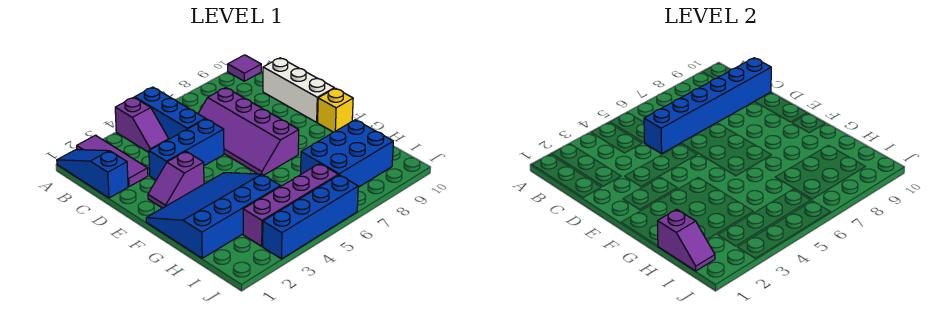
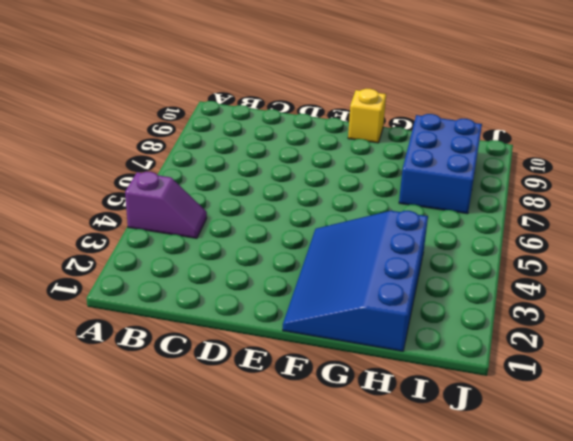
none -> blue 1x3 slope [57,150,128,198]
none -> purple 1x3 tile [77,135,148,187]
none -> blue 1x3 brick [135,87,205,139]

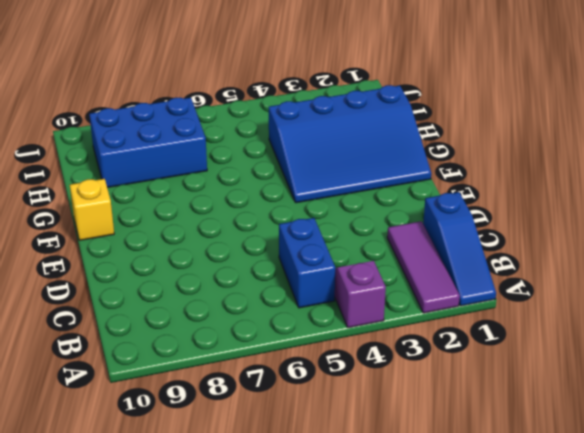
blue 1x2 brick [279,218,335,308] -> blue 1x3 brick [135,87,205,139]
none -> purple 1x1 tile [228,55,261,81]
none -> purple 2x4 slope [198,88,299,175]
none -> white 1x3 brick [263,58,334,122]

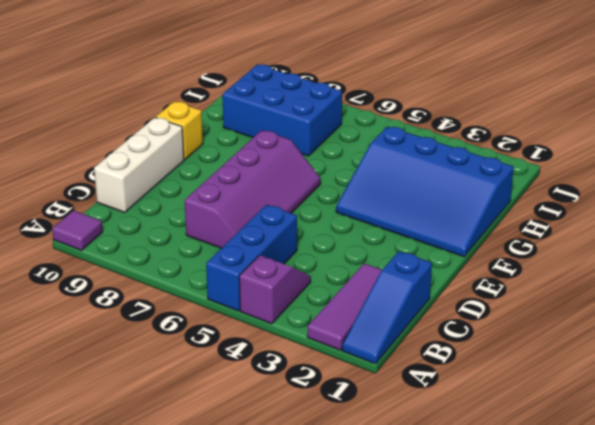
none -> blue 1x3 brick [149,119,224,180]
none -> purple 1x2 slope [148,152,204,208]
none -> purple 1x4 brick [243,164,338,246]

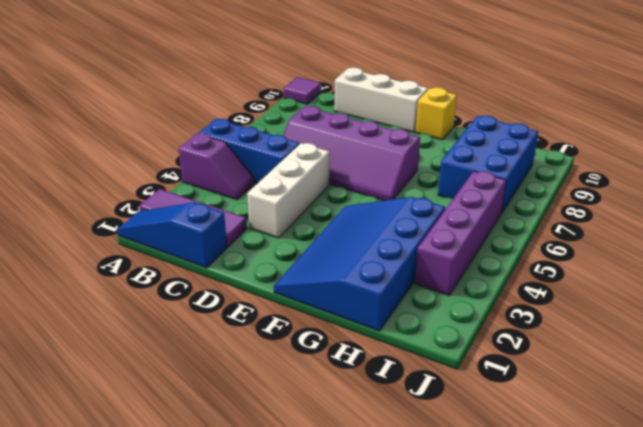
white 1x3 brick [247,143,330,238] -> blue 1x3 brick [149,119,224,180]
none -> purple 1x2 slope [148,152,204,208]
none -> blue 1x4 brick [263,175,358,259]
none -> blue 1x6 brick [644,58,771,154]

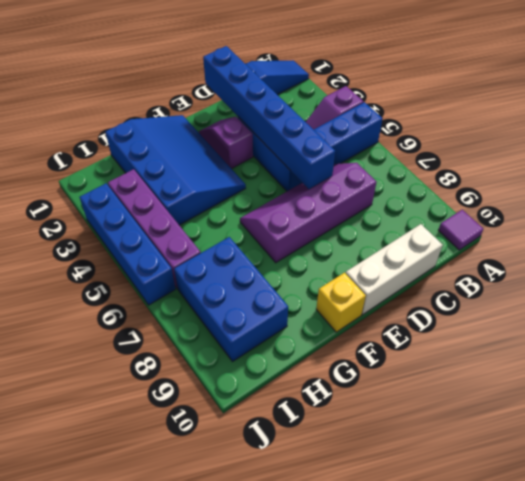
blue 1x6 brick [203,46,335,189] -> blue 1x6 brick moved to [644,58,771,154]
none -> purple 1x3 tile [77,135,148,187]
none -> purple 1x2 slope [657,209,715,271]

